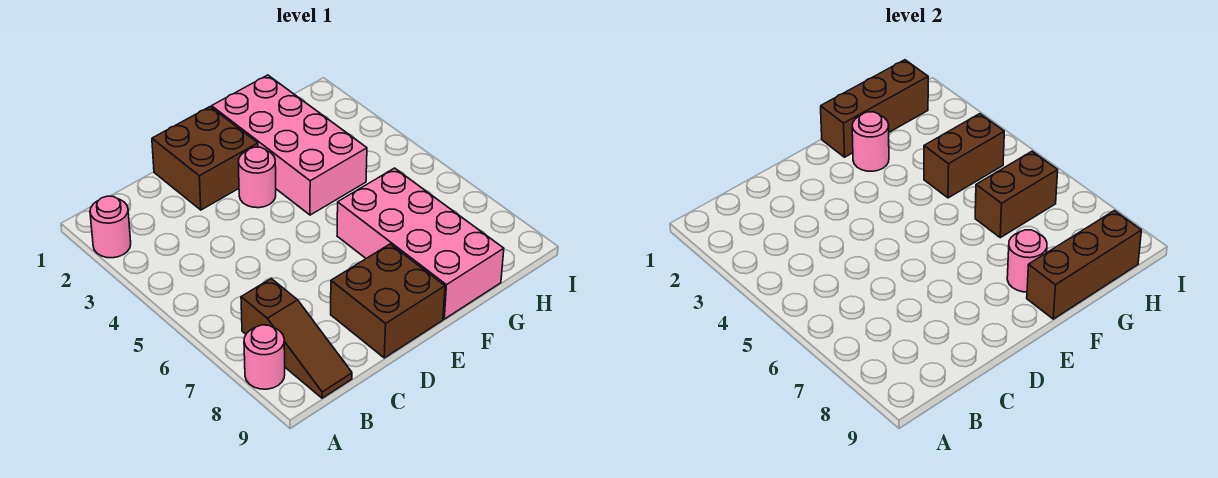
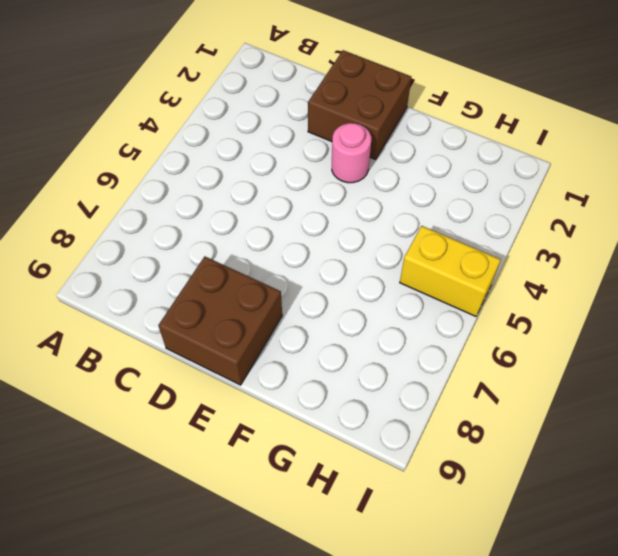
yellow 1x2 brick [400,226,501,316] -> none
none -> pink 1x1 round brick [90,196,131,258]
none -> pink 1x1 round brick [244,325,285,389]
none -> brown 1x3 slope [241,279,352,398]

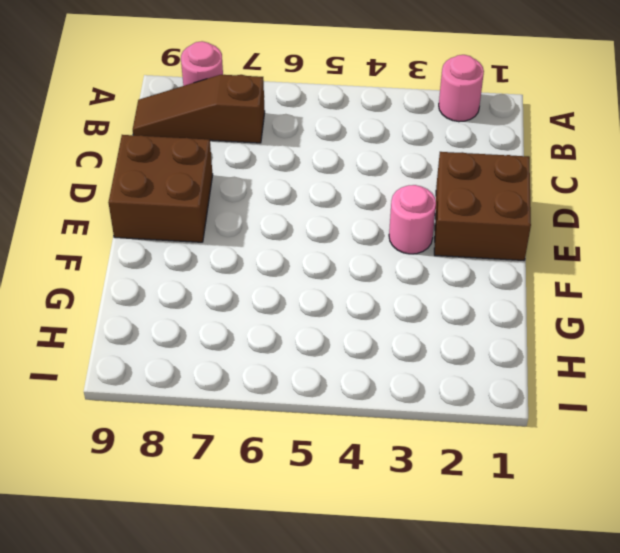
none -> pink 2x4 brick [212,75,367,215]
none -> pink 2x4 brick [337,168,504,319]
none -> brown 1x3 brick [821,60,928,157]

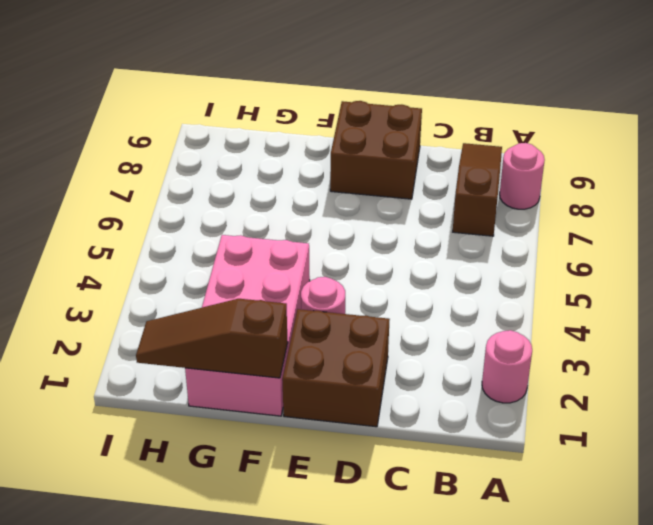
brown 1x3 slope [136,299,288,378] -> brown 1x3 brick [821,60,928,157]
none -> pink 2x4 brick [337,168,504,319]
none -> pink 1x1 round brick [852,112,889,171]
none -> pink 1x1 round brick [1007,230,1047,292]

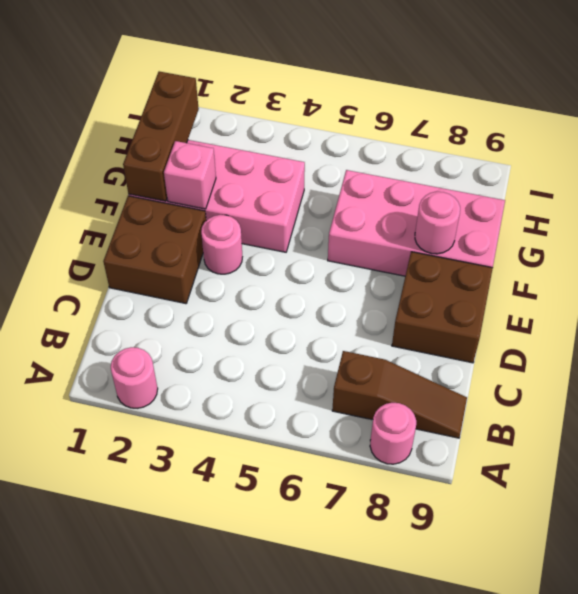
pink 1x1 brick [164,141,216,209] -> pink 1x1 round brick [852,112,889,171]
none -> brown 1x3 brick [1027,211,1141,319]
none -> brown 1x2 brick [924,114,1004,198]
none -> brown 1x2 brick [975,151,1058,238]

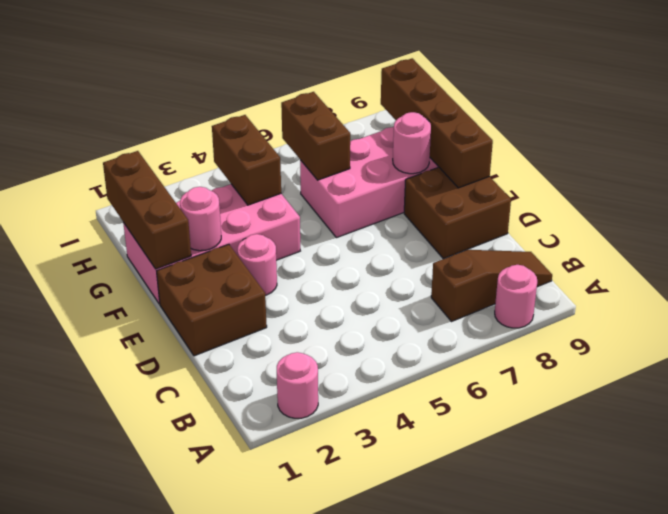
brown 1x4 brick [381,58,493,188] -> brown 1x3 brick [1027,211,1141,319]

